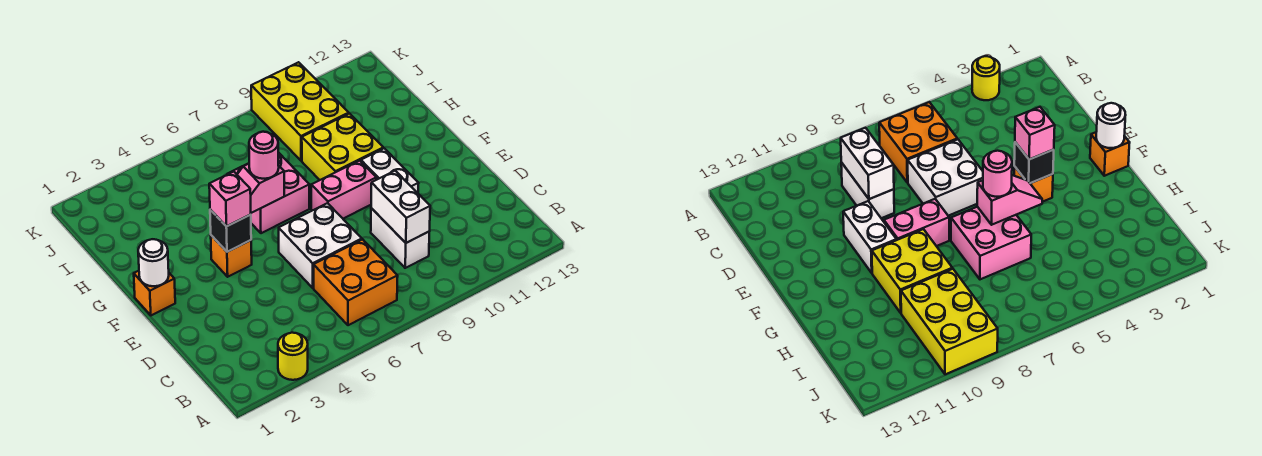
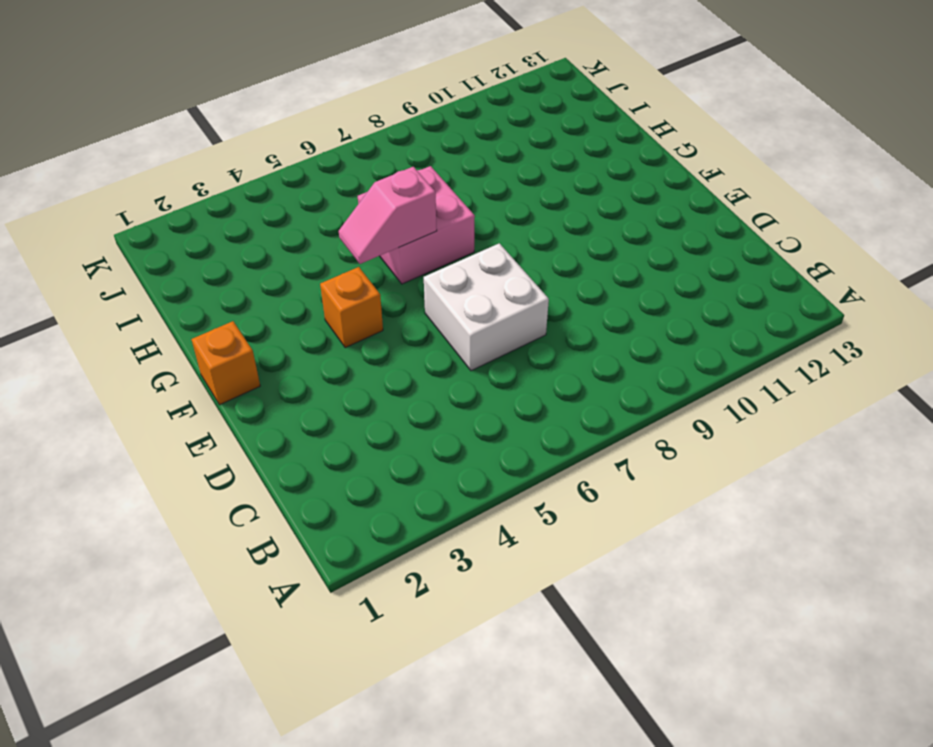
none -> yellow 1x1 round brick [278,333,308,380]
none -> orange 2x2 brick [314,239,398,325]
none -> white 1x2 brick [371,208,429,268]

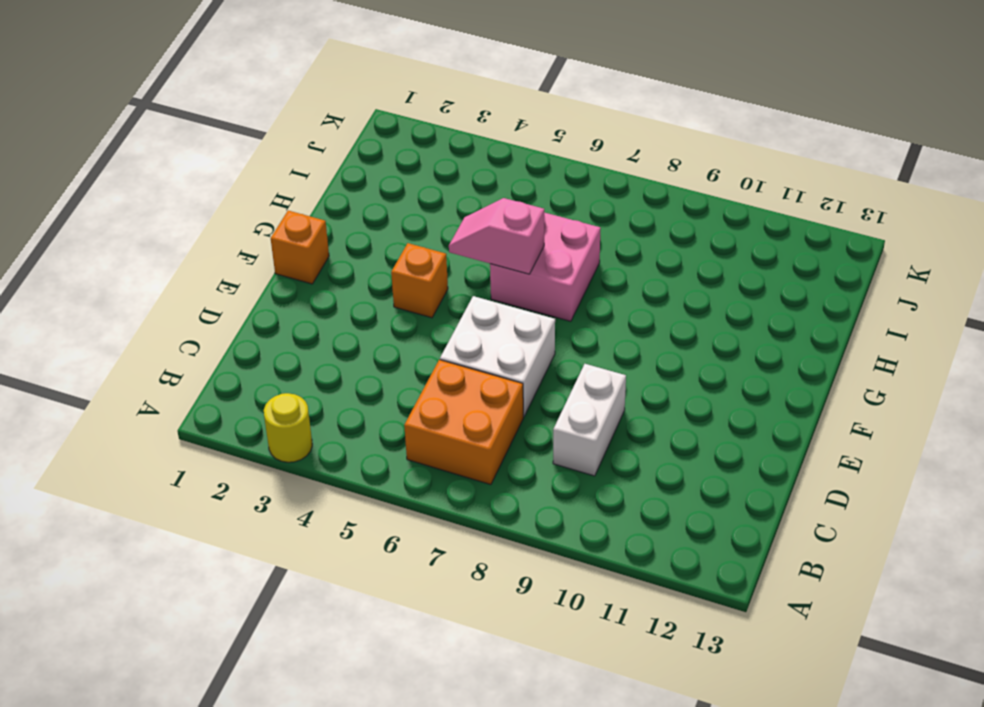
none -> white 1x2 brick [361,148,419,193]
none -> pink 1x2 brick [311,161,376,219]
none -> yellow 2x2 brick [302,113,383,180]

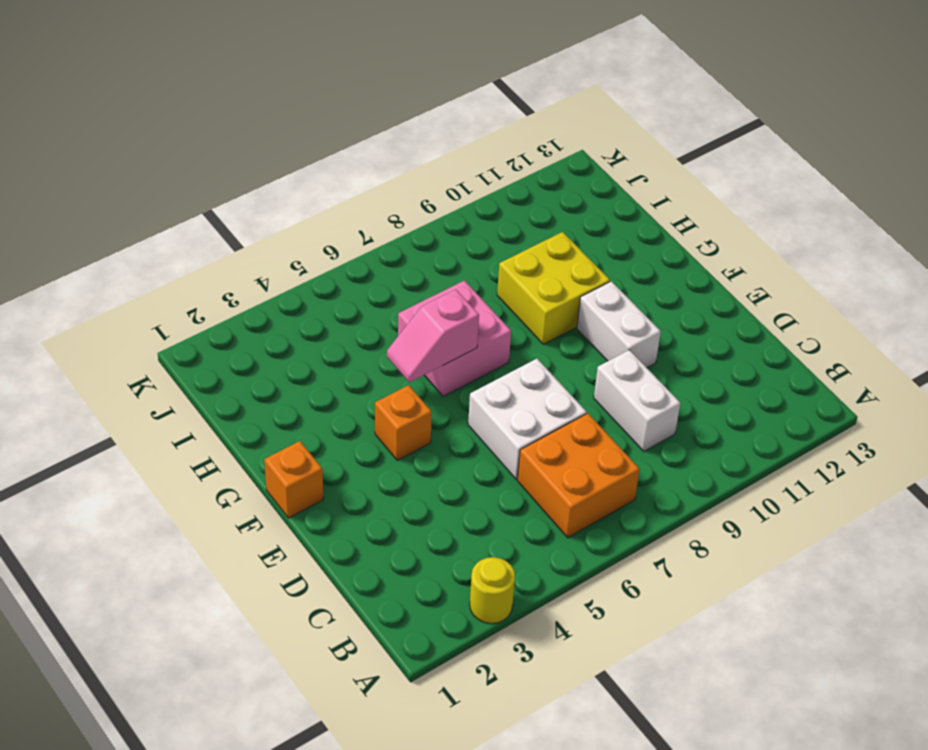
none -> pink 1x2 brick [311,161,376,219]
none -> yellow 2x3 brick [251,62,349,161]
none -> white 1x2 brick [371,171,430,243]

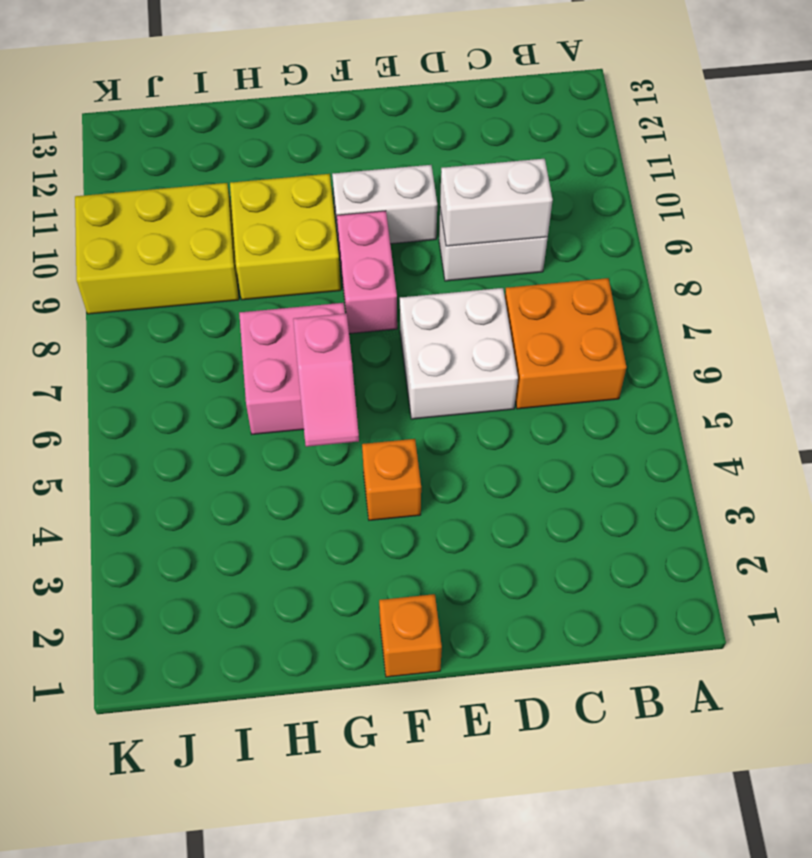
none -> yellow 1x1 round brick [278,333,308,380]
none -> white 1x1 round brick [138,239,169,286]
none -> black 1x1 brick [210,210,251,252]

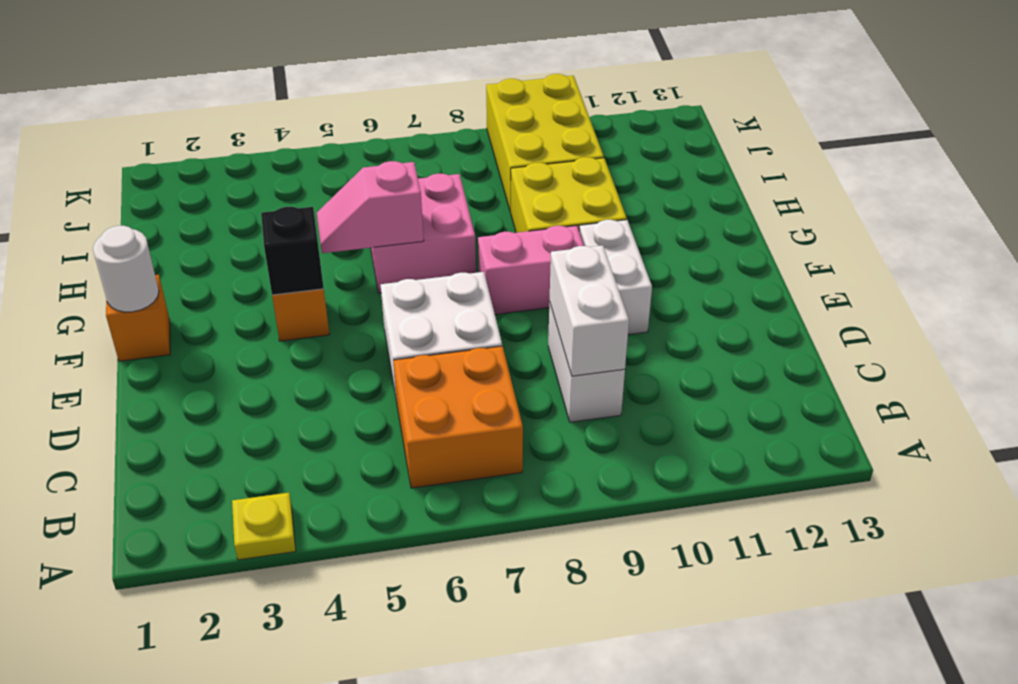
yellow 1x1 plate [232,493,296,560] -> yellow 1x1 round brick [278,333,308,380]
none -> pink 1x1 brick [209,172,251,226]
none -> pink 1x1 round brick [249,132,279,179]

